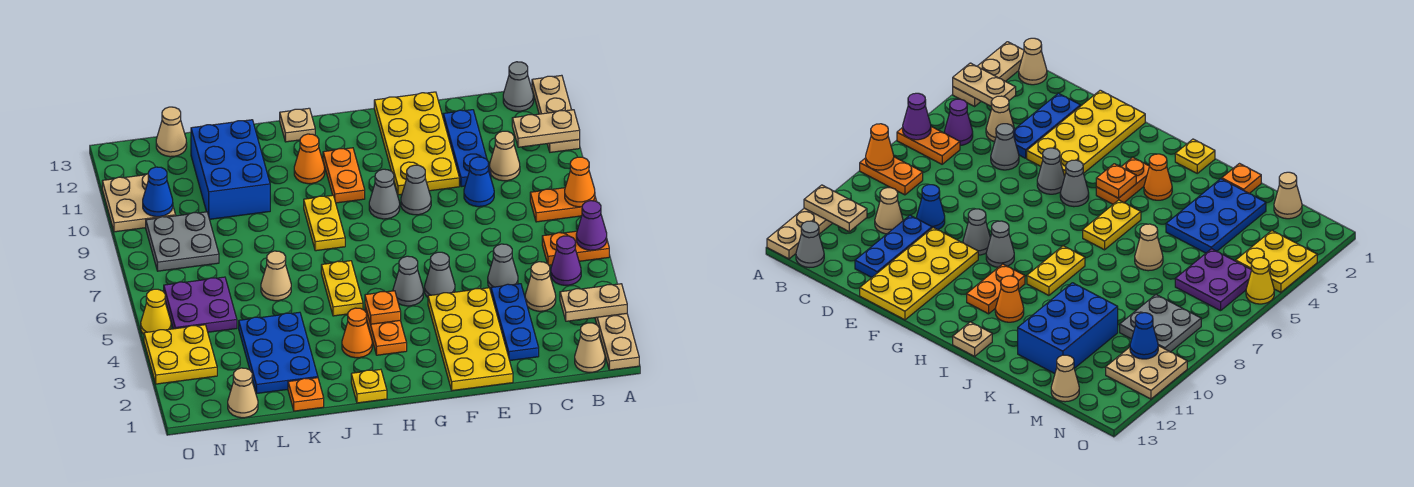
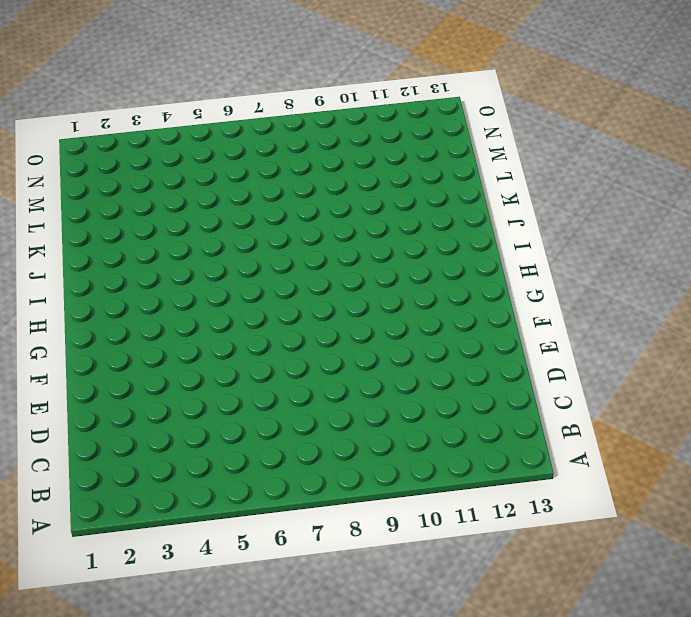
none -> tan 1x3 plate [595,314,639,370]
none -> orange 1x2 plate [542,231,609,265]
none -> orange 1x2 plate [530,188,597,222]
none -> tan 1x3 plate [532,75,580,152]

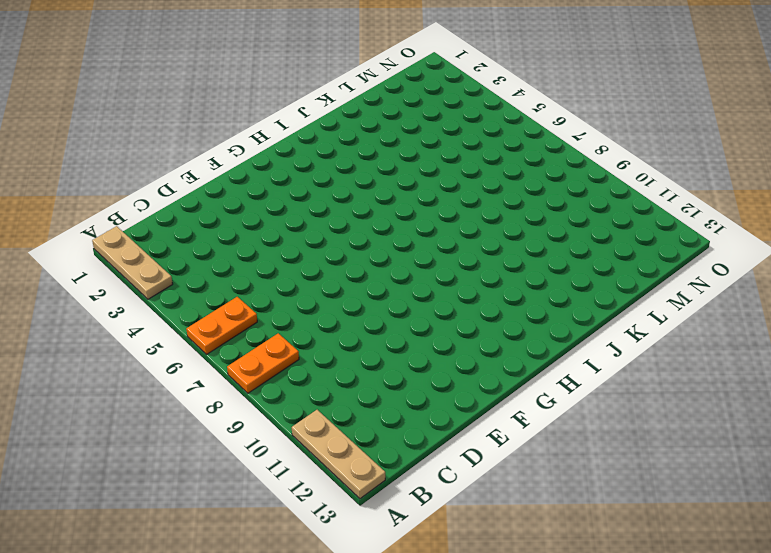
none -> tan 1x1 cone [575,323,605,372]
none -> purple 1x1 cone [551,236,581,285]
none -> grey 1x1 cone [503,62,534,111]
none -> tan 1x1 cone [525,262,556,311]

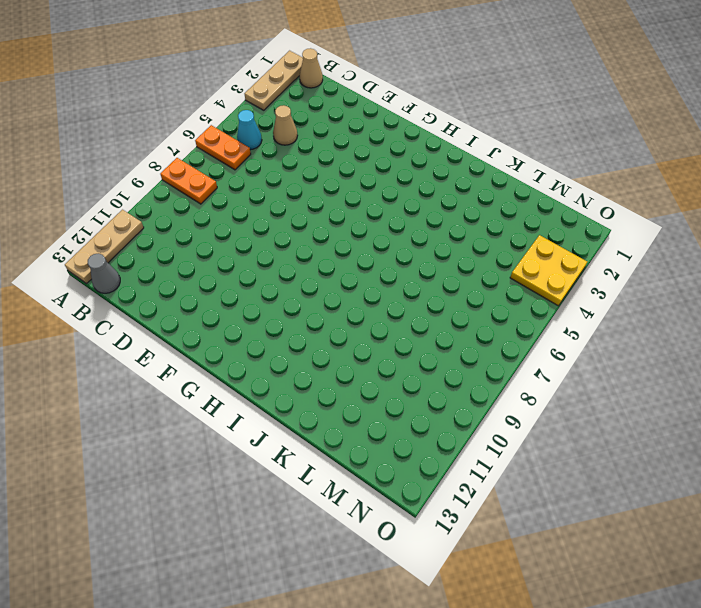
cyan 1x1 cone [237,110,262,150] -> purple 1x1 cone [551,236,581,285]
none -> tan 1x1 cone [490,131,520,181]
none -> blue 1x3 plate [491,284,539,361]
none -> grey 1x1 cone [488,244,518,289]
none -> blue 1x1 cone [464,157,494,207]

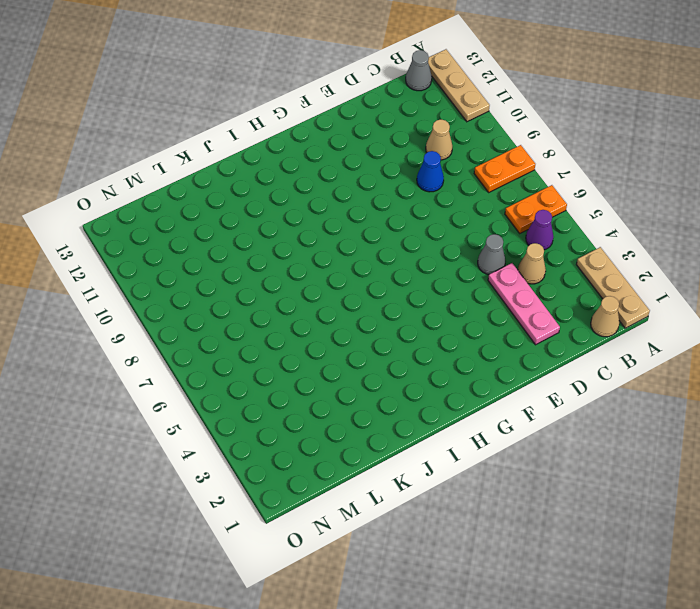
pink 1x3 plate [488,263,560,345] -> blue 1x3 plate [491,284,539,361]
none -> blue 1x3 plate [443,110,491,187]
none -> yellow 2x4 plate [428,288,513,391]
none -> yellow 2x4 plate [374,92,459,195]
none -> grey 1x1 cone [425,252,455,297]

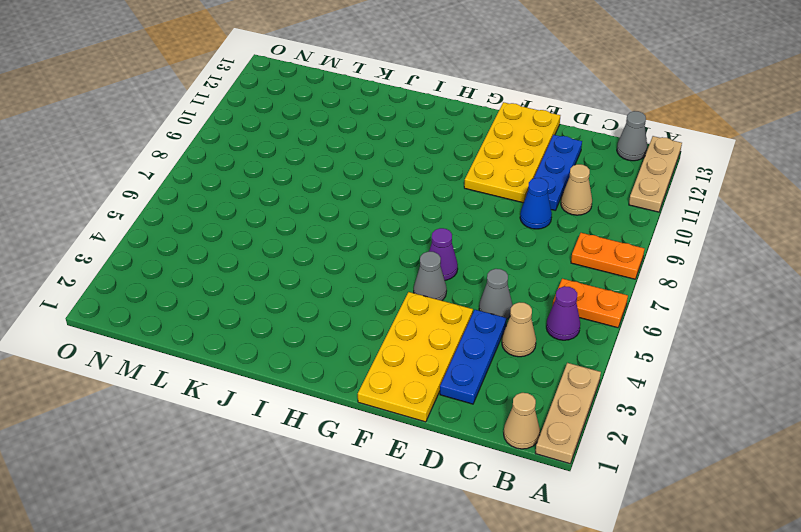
purple 1x1 cone [429,228,458,280] -> purple 1x1 cone moved to [576,201,607,250]
none -> grey 1x1 cone [401,165,431,215]
none -> grey 1x1 cone [393,256,423,306]
none -> grey 1x1 cone [369,169,400,219]
none -> orange 1x2 plate [365,306,407,355]

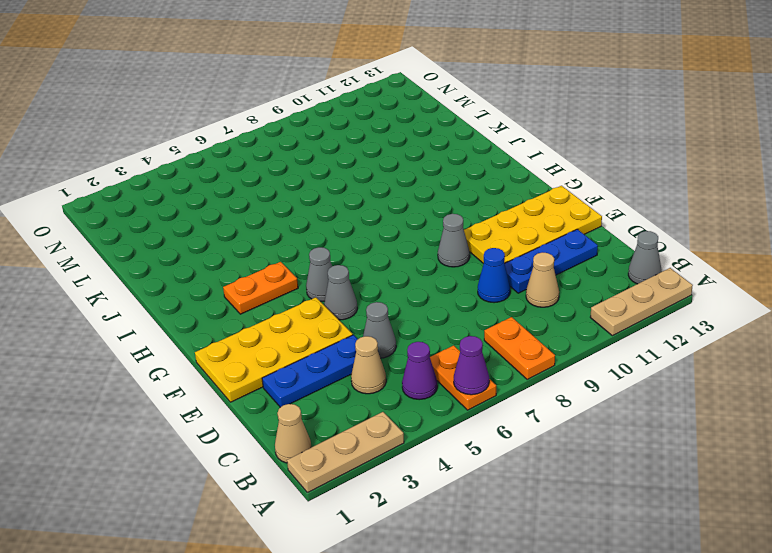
none -> grey 1x1 cone [369,169,400,219]
none -> orange 1x2 plate [323,148,365,203]
none -> yellow 1x1 plate [351,369,387,403]
none -> orange 1x1 cone [342,308,372,358]

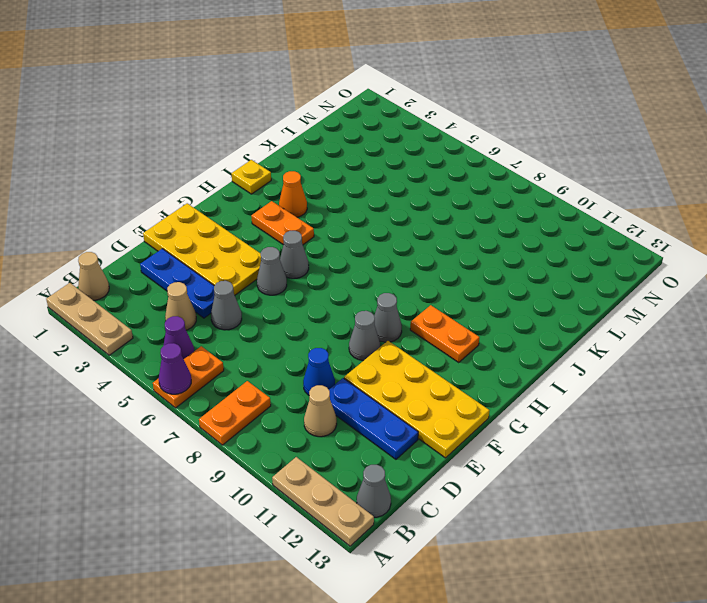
none -> yellow 1x2 plate [321,261,363,316]
none -> yellow 1x2 plate [304,195,345,251]
none -> orange 1x1 cone [294,134,325,184]
none -> tan 1x1 plate [280,108,315,142]

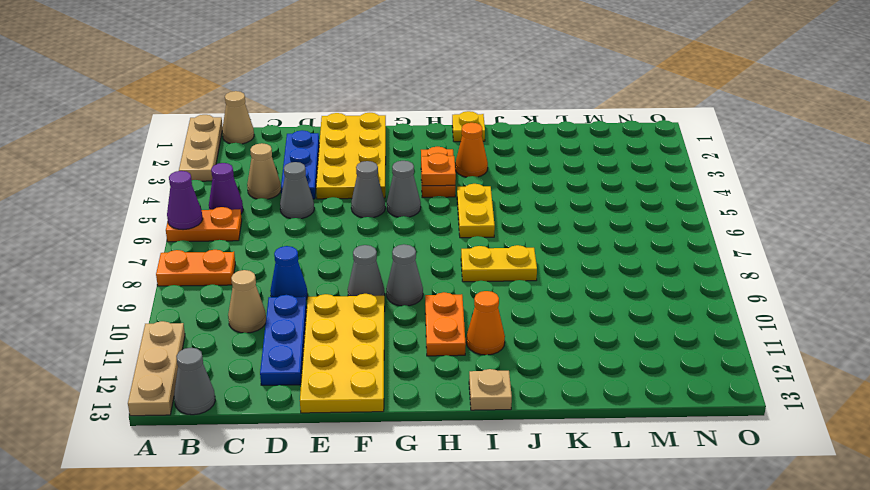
yellow 1x2 plate [461,245,537,282] -> yellow 1x2 plate turned to [304,195,345,251]
none -> orange 1x1 plate [288,378,324,411]
none -> blue 2x3 plate [239,312,318,394]
none -> tan 1x1 cone [261,251,291,301]
none -> blue 2x3 brick [191,120,270,219]

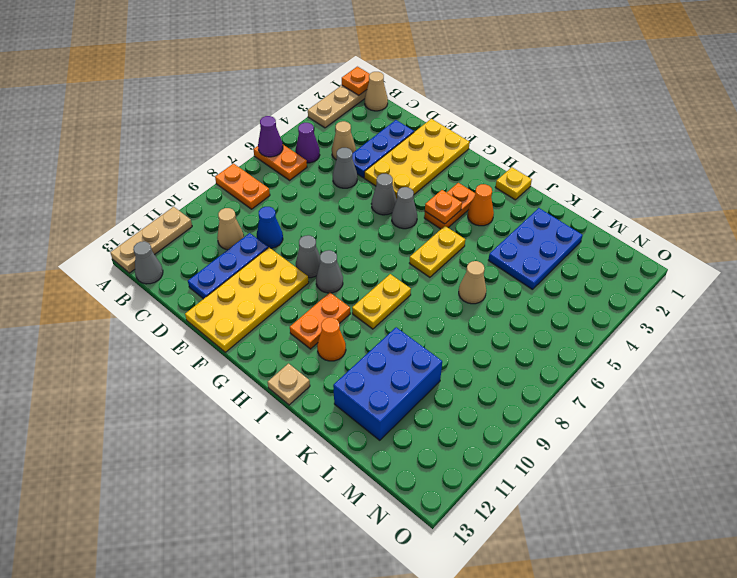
orange 1x1 plate [342,67,370,95] -> orange 1x1 plate moved to [288,378,324,411]
none -> tan 1x1 cone [228,368,258,418]
none -> purple 2x2 plate [164,277,237,332]
none -> grey 2x2 plate [146,212,219,271]
none -> tan 1x1 cone [156,107,187,157]

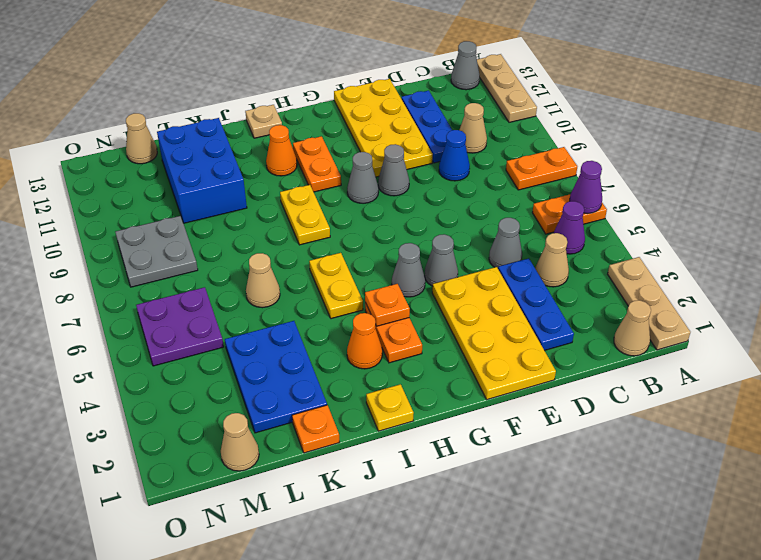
none -> yellow 2x2 plate [144,325,217,384]
none -> tan 2x2 plate [102,174,176,232]
none -> yellow 1x1 cone [141,289,171,334]
none -> tan 1x2 plate [560,284,627,321]

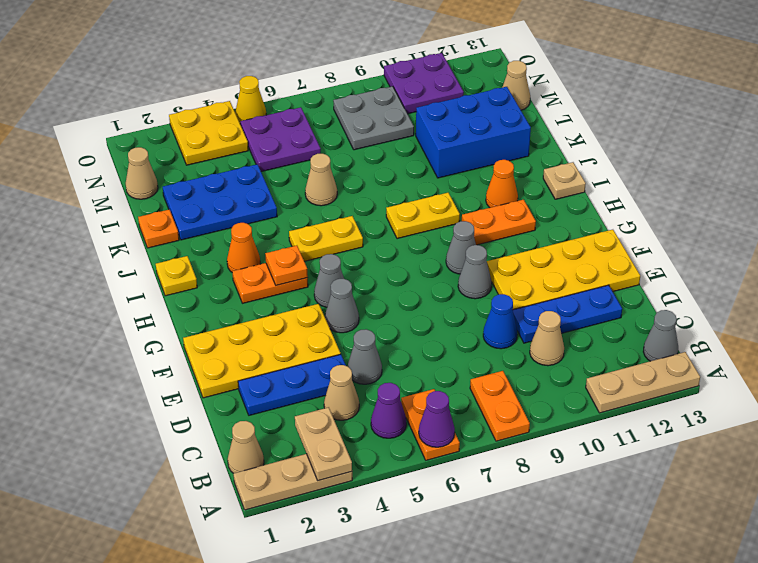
purple 2x2 plate [384,53,464,114] -> tan 2x2 plate [102,174,176,232]
none -> orange 1x1 cone [565,157,595,207]
none -> tan 1x2 plate [512,110,580,147]
none -> blue 1x1 cone [143,167,173,217]

